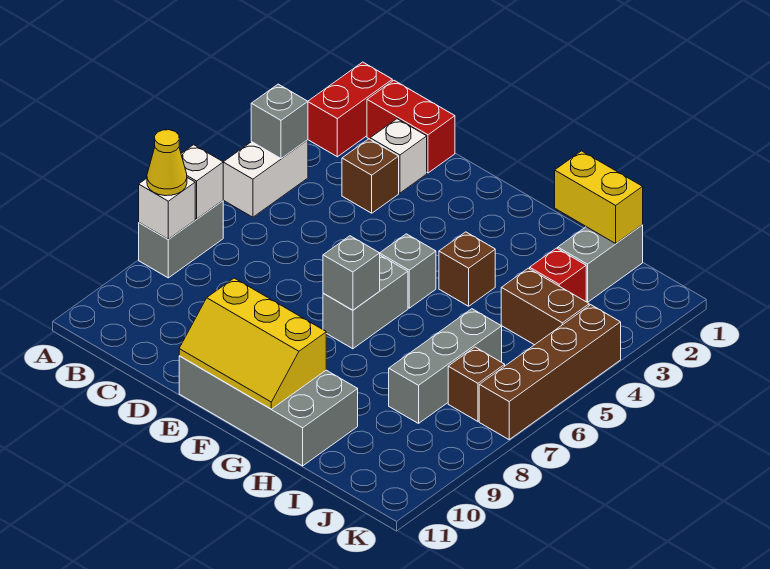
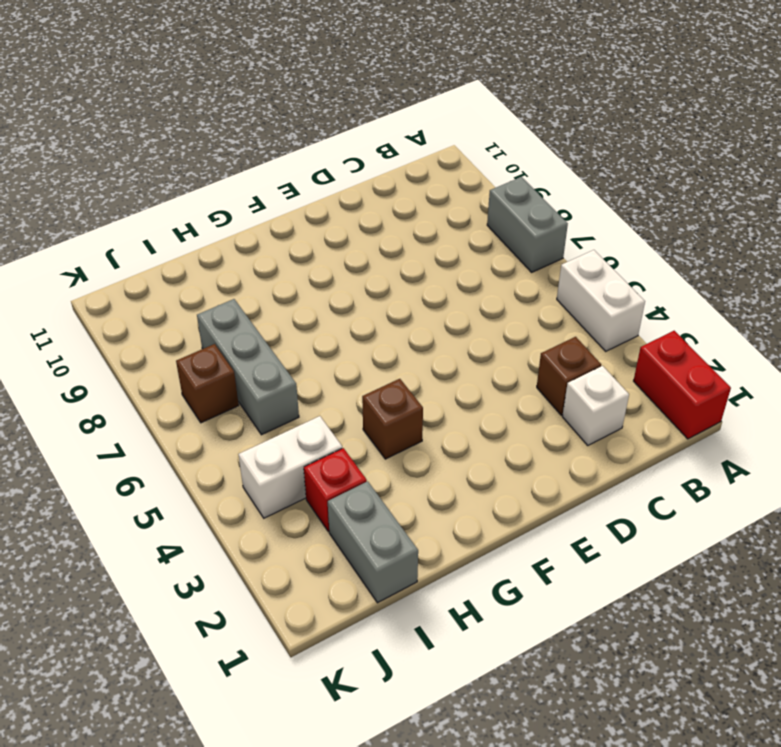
white 1x2 brick [239,416,342,518] -> brown 1x2 brick [501,268,589,345]
none -> red 1x2 brick [367,81,455,173]
none -> grey 2x4 brick [179,356,358,466]
none -> grey 1x1 brick [380,234,436,308]

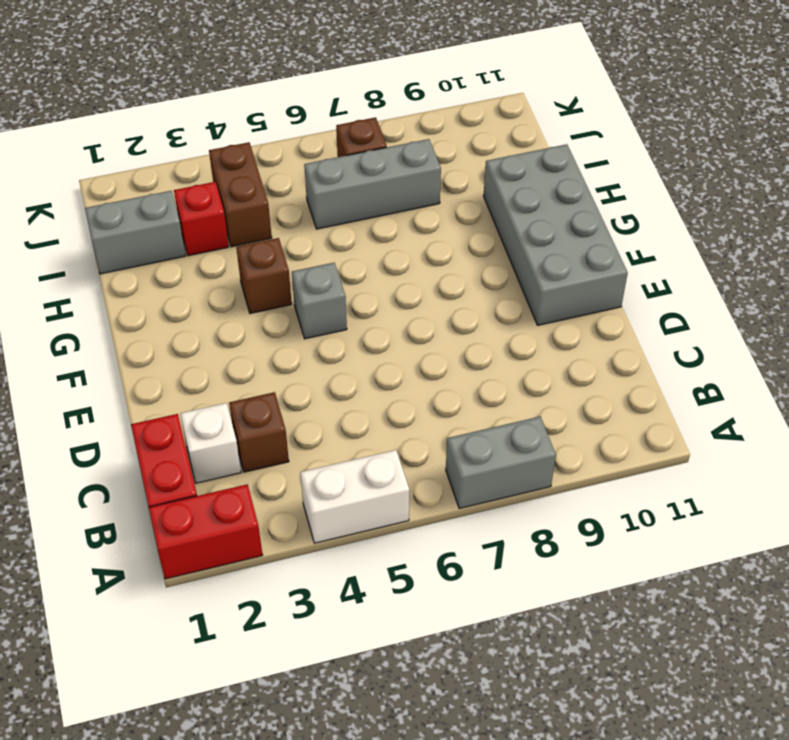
none -> grey 1x2 brick [323,255,408,349]
none -> brown 1x4 brick [479,305,621,440]
none -> grey 1x1 brick [251,84,308,158]

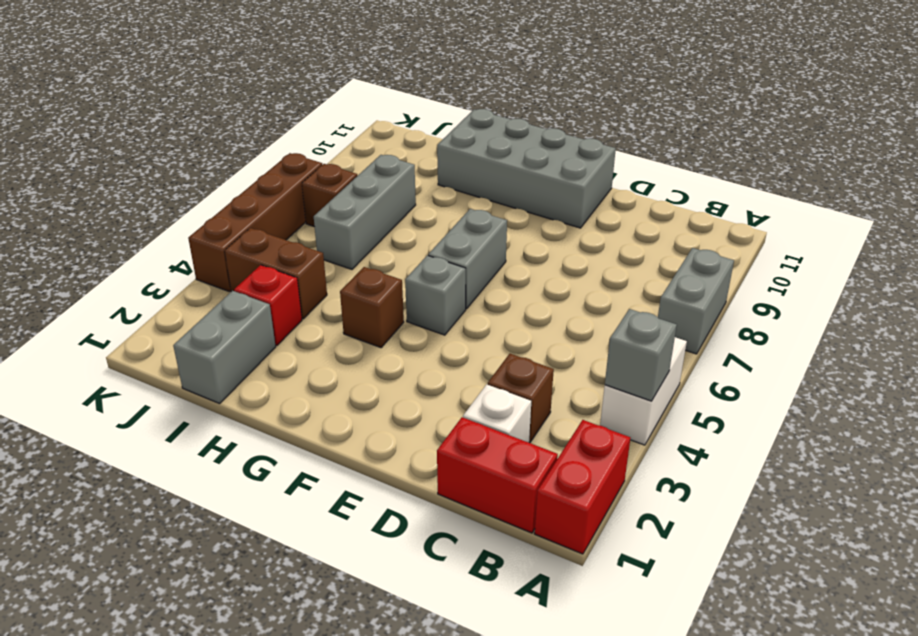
none -> white 1x1 brick [181,145,223,219]
none -> white 1x1 brick [139,178,195,239]
none -> yellow 2x3 slope [179,278,326,409]

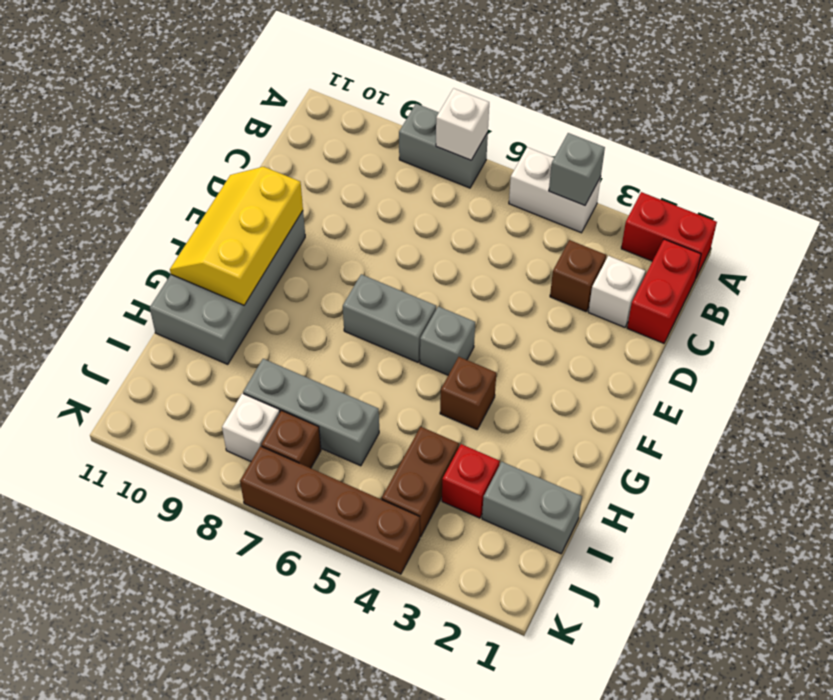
white 1x1 brick [222,393,280,461] -> white 1x1 brick moved to [139,178,195,239]
none -> grey 1x1 brick [323,236,380,310]
none -> yellow 1x2 brick [555,151,643,243]
none -> yellow 1x1 cone [147,130,187,196]

